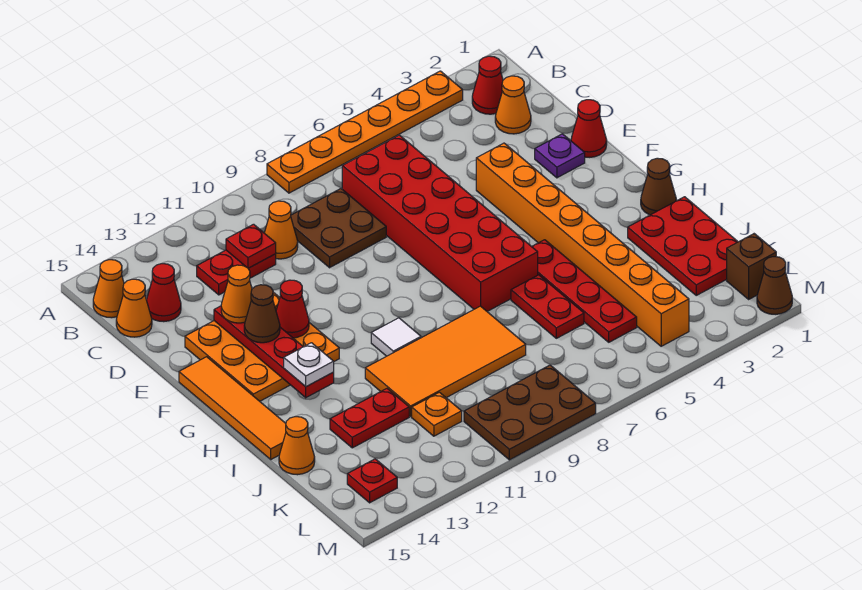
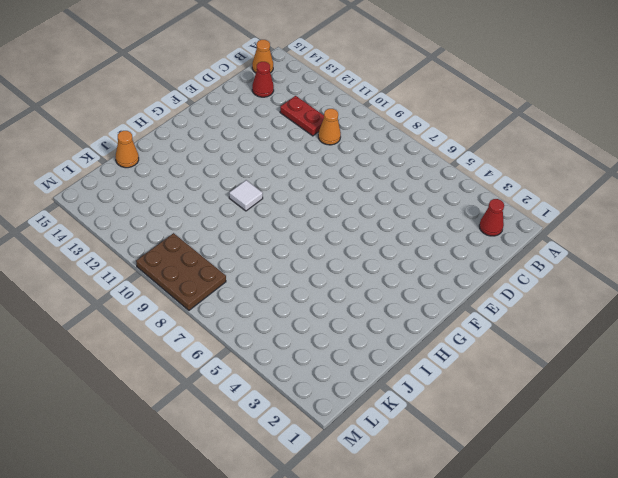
none -> orange 1x6 plate [267,71,463,193]
none -> orange 1x1 cone [495,76,531,134]
none -> red 2x6 brick [342,135,538,311]
none -> brown 2x2 plate [291,189,386,268]

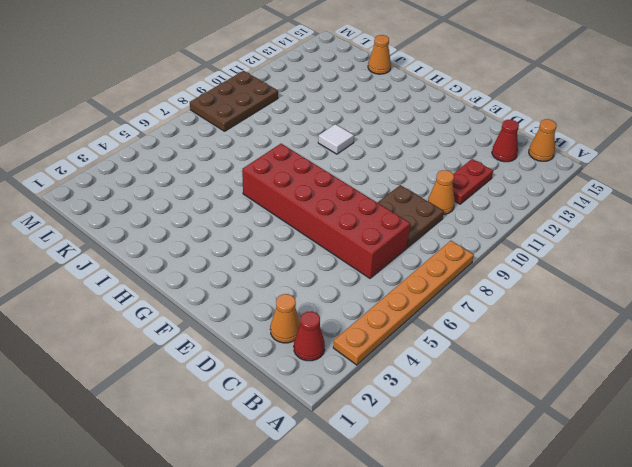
none -> orange 1x1 cone [116,279,152,337]
none -> red 1x1 cone [571,100,607,157]
none -> purple 1x1 plate [535,134,585,178]
none -> orange 1x8 brick [476,143,689,346]

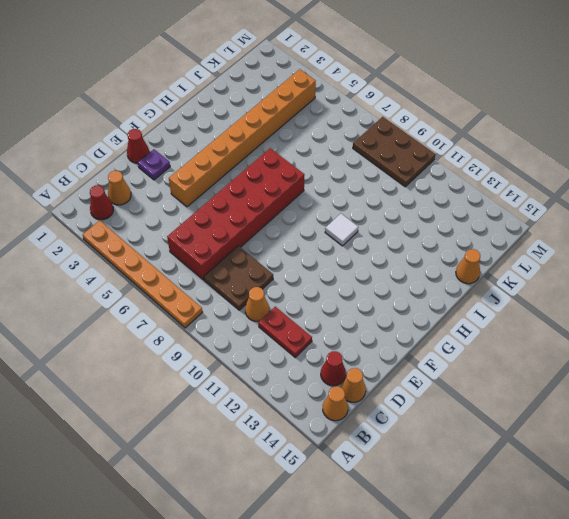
none -> orange 3x3 plate [185,292,339,401]
none -> orange 1x4 tile [179,357,286,459]
none -> brown 1x1 cone [641,158,676,215]
none -> red 1x4 plate [532,240,637,342]

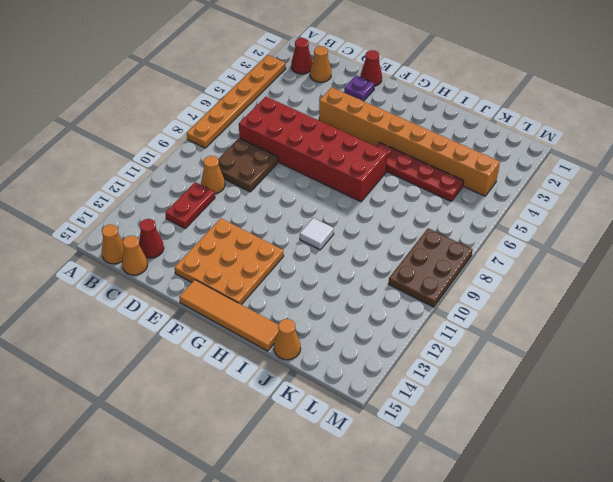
none -> brown 1x1 cone [641,158,676,215]
none -> red 2x3 plate [628,197,738,295]
none -> red 1x2 plate [511,275,584,338]
none -> orange 2x4 tile [365,306,526,416]

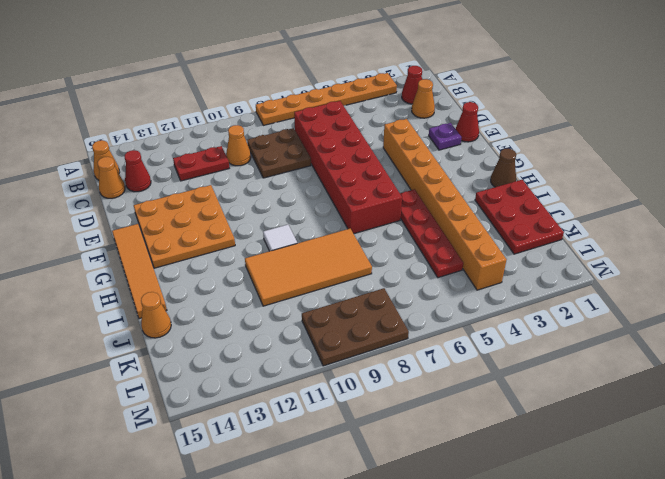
none -> red 1x2 plate [511,275,584,338]
none -> red 1x2 plate [330,389,409,448]
none -> orange 1x1 plate [412,392,462,436]
none -> brown 1x1 brick [727,234,776,299]

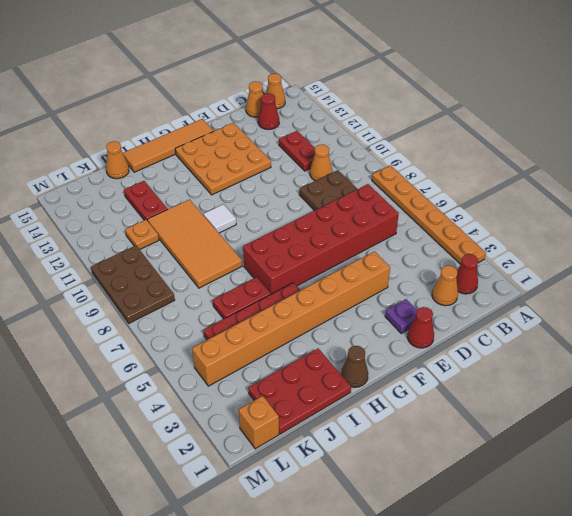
orange 1x1 brick [239,396,279,449] -> brown 1x1 brick [727,234,776,299]
none -> red 1x1 plate [347,459,397,503]
none -> brown 1x1 cone [757,257,792,314]
none -> red 1x1 plate [226,224,276,268]
none -> red 1x4 plate [214,306,334,398]

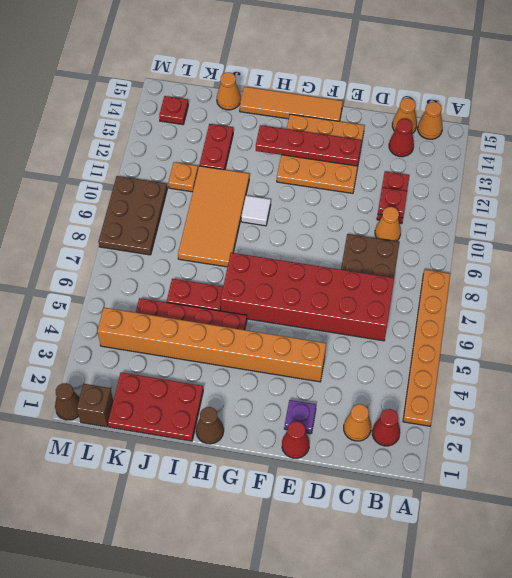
none -> red 1x1 cone [276,280,309,338]
none -> orange 1x1 cone [221,265,252,323]
none -> brown 1x1 cone [244,285,280,343]
none -> white 1x1 plate [284,343,334,387]

